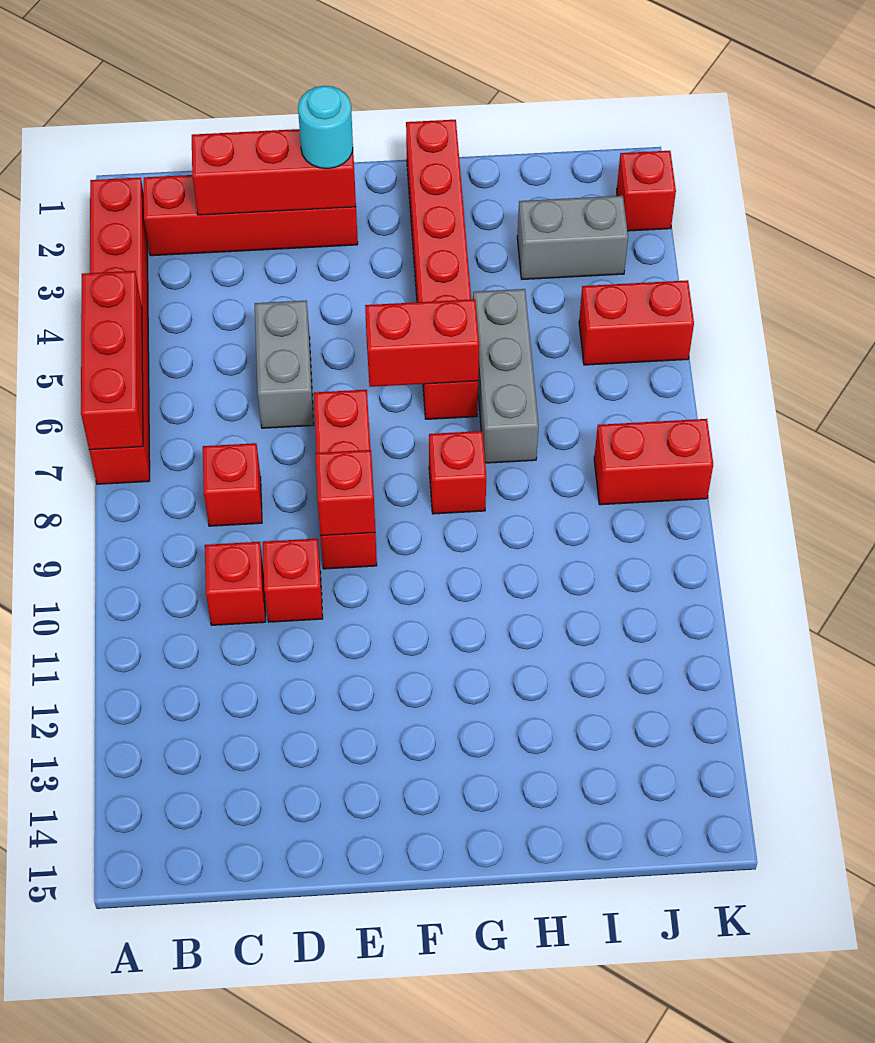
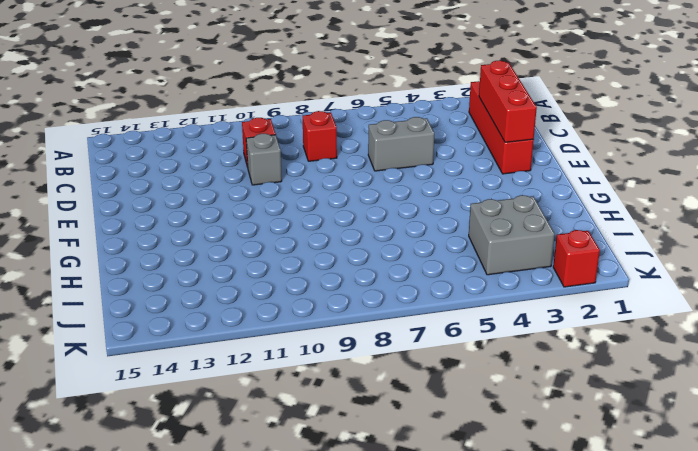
grey 1x1 brick [246,134,282,185] -> red 1x1 brick [263,539,323,622]
grey 2x2 brick [469,195,555,275] -> grey 1x2 brick [517,196,628,279]
none -> red 1x6 brick [89,178,150,484]
none -> red 1x3 brick [314,390,377,569]
none -> red 1x6 brick [406,120,478,419]

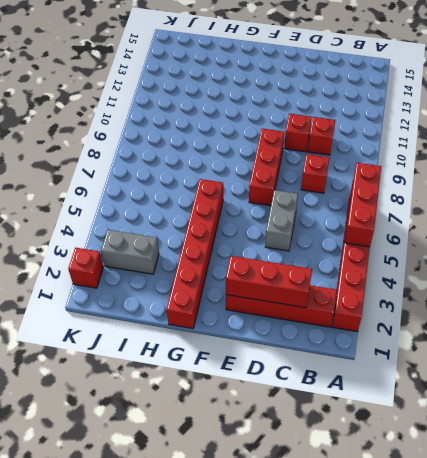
none -> red 1x1 brick [429,431,486,514]
none -> grey 1x3 brick [473,289,539,463]
none -> red 1x2 brick [579,280,694,365]

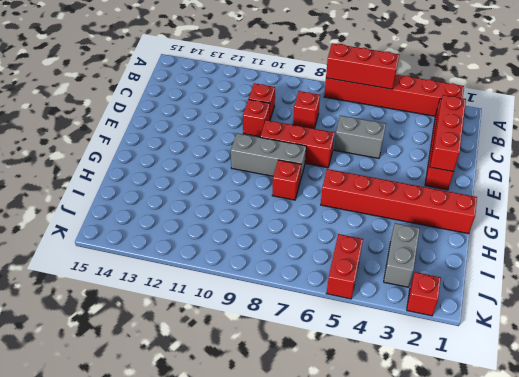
grey 1x3 brick [231,133,306,180] -> grey 1x3 brick moved to [473,289,539,463]
none -> red 1x2 brick [594,419,713,505]
none -> red 1x1 brick [315,450,375,536]
none -> red 1x2 brick [365,299,479,387]

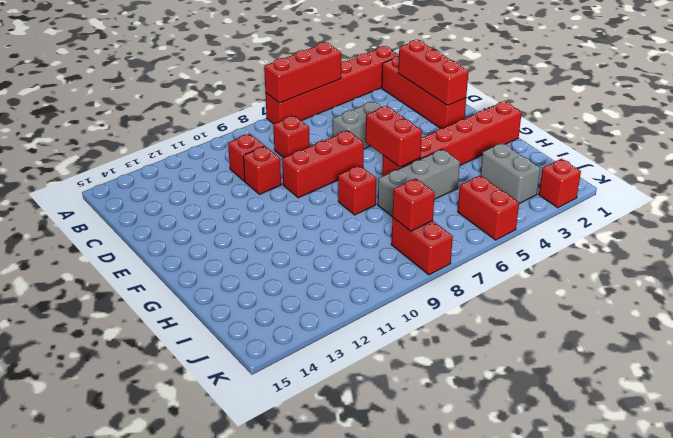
red 1x1 brick [393,178,435,231] -> red 1x1 brick moved to [315,450,375,536]
none -> cyan 1x1 round brick [298,86,353,169]

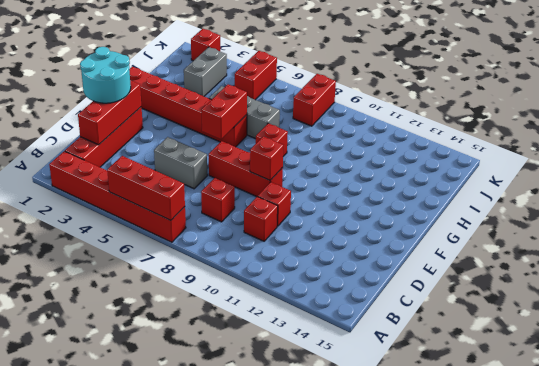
cyan 2x2 round brick [80,47,131,103] -> cyan 1x1 round brick [298,86,353,169]

